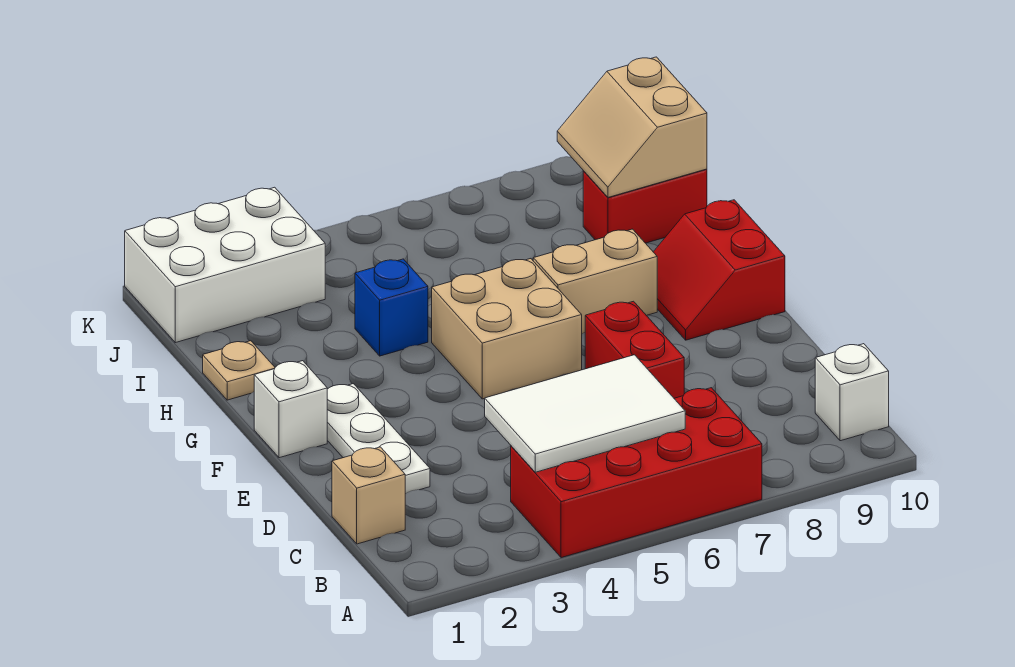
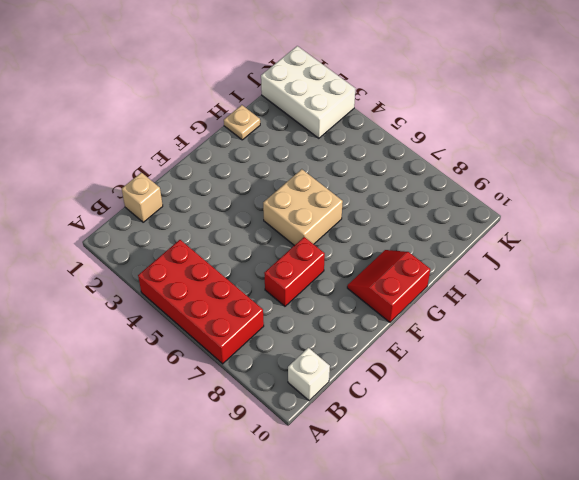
none -> white 1x3 plate [327,384,430,494]
none -> white 1x1 brick [254,361,327,458]
none -> tan 1x2 brick [533,229,657,334]

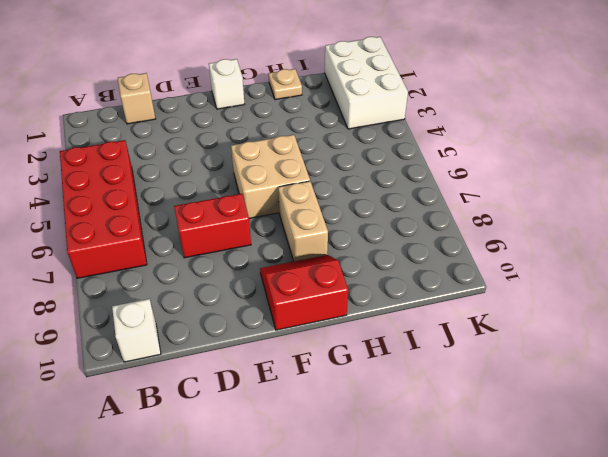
none -> white 1x3 plate [327,384,430,494]
none -> blue 1x1 brick [355,259,428,356]
none -> red 1x2 brick [583,169,707,243]

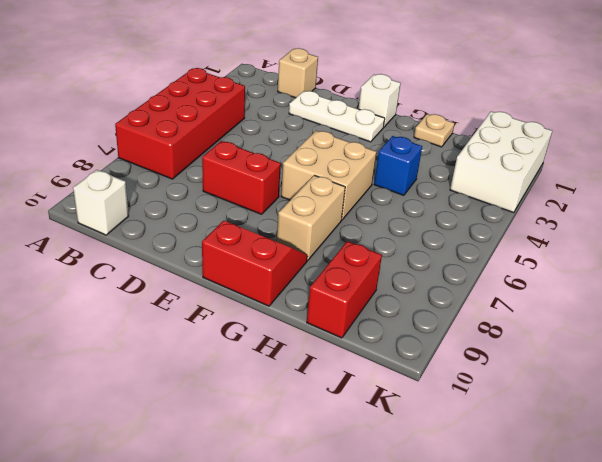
none -> white 2x3 tile [485,355,685,472]
none -> tan 2x2 slope [557,57,707,197]

